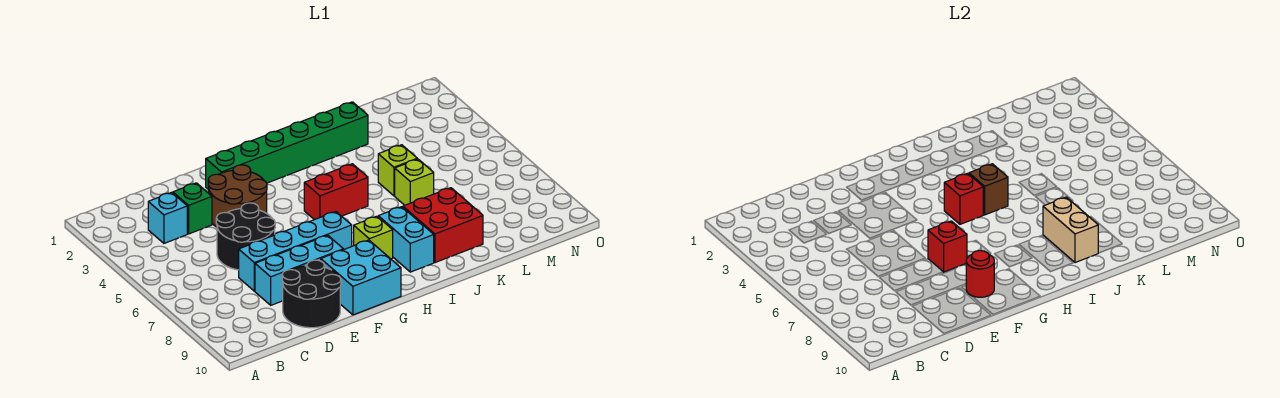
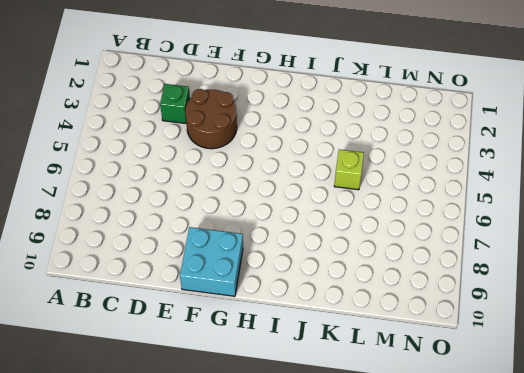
none -> cyan 1x1 brick [148,192,187,243]
none -> black 2x2 round brick [216,203,275,270]
none -> cyan 1x4 brick [239,212,352,291]

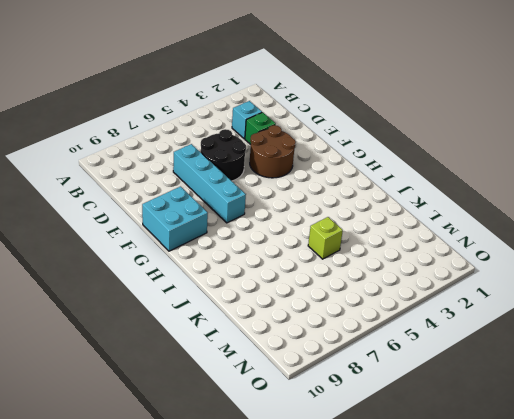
none -> cyan 1x3 brick [255,235,343,305]
none -> black 2x2 round brick [282,260,341,328]
none -> green 1x6 brick [206,102,368,190]

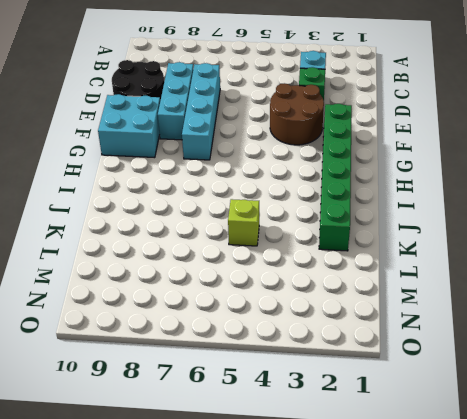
none -> black 2x2 round brick [216,203,275,270]
none -> red 1x2 brick [304,164,368,220]
none -> lime 1x1 brick [354,216,393,259]

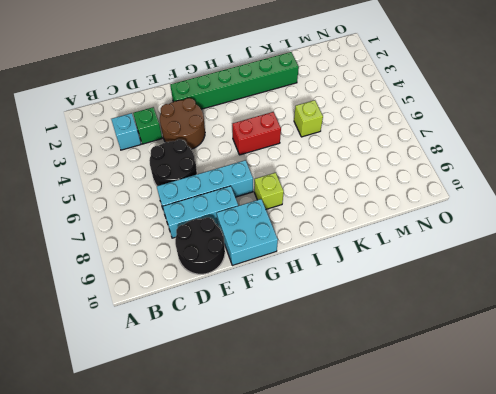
none -> cyan 1x2 brick [378,207,434,272]
none -> red 2x2 brick [403,188,483,263]
none -> lime 1x1 brick [395,159,434,205]

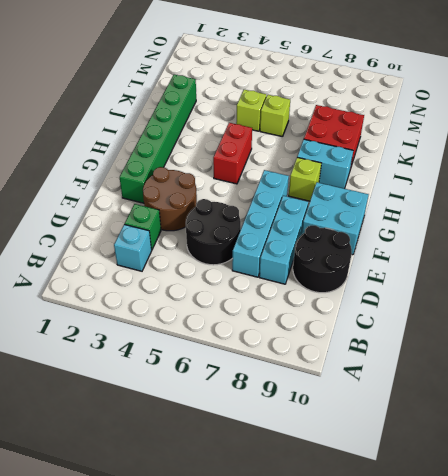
none -> red 1x1 brick [928,221,967,272]
none -> red 1x1 round brick [966,251,994,297]
none -> red 1x1 brick [944,173,983,224]

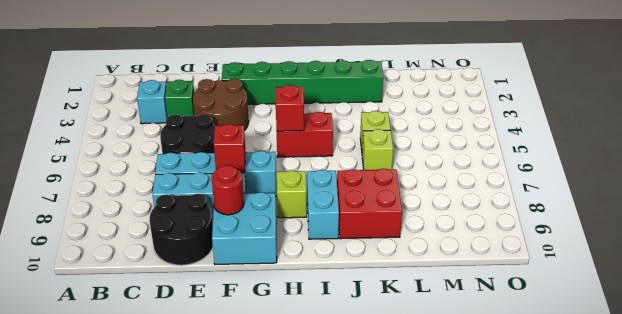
none -> brown 1x1 brick [969,164,1008,215]
none -> tan 1x2 brick [1043,197,1098,263]

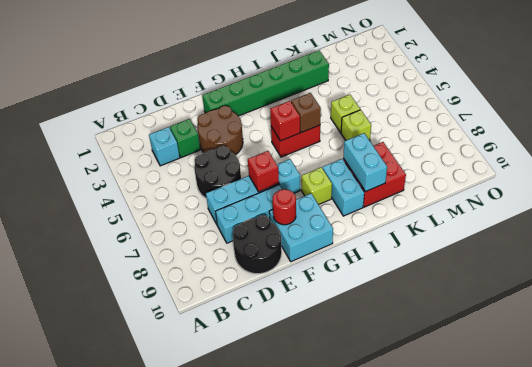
cyan 1x2 brick [343,133,387,192] -> tan 1x2 brick [1043,197,1098,263]

